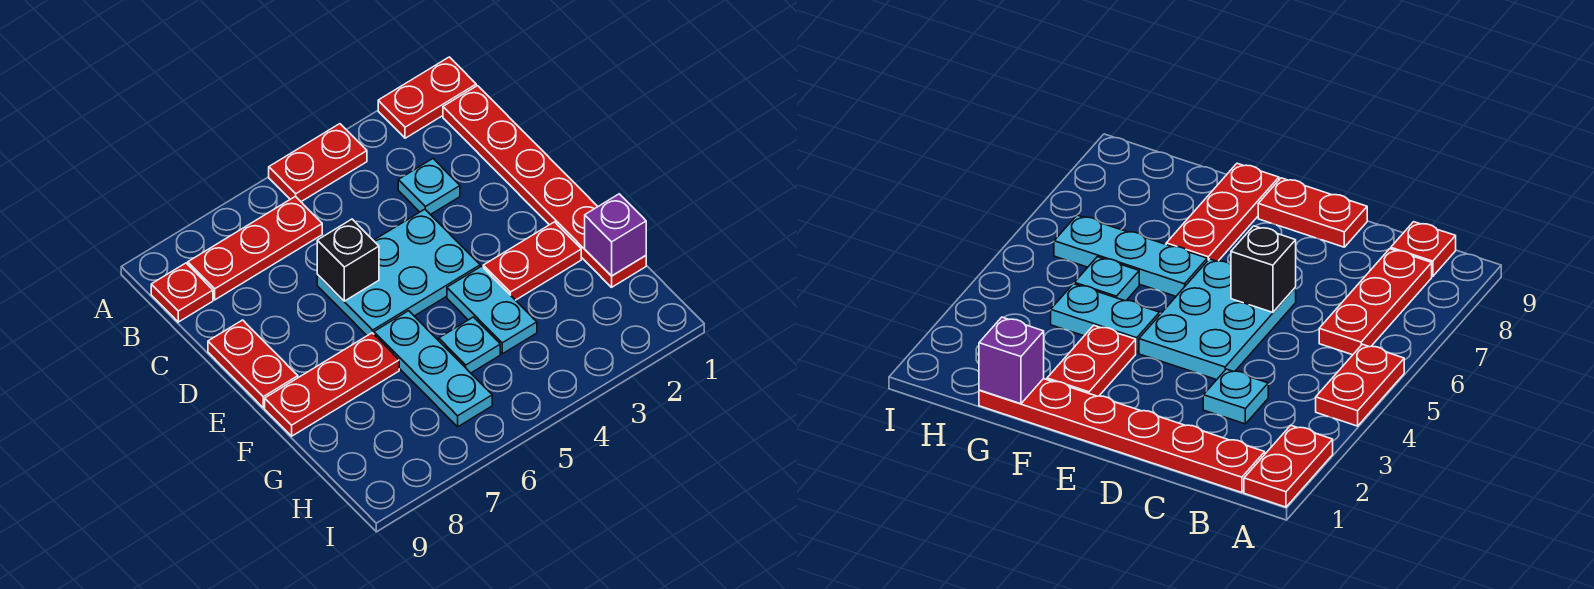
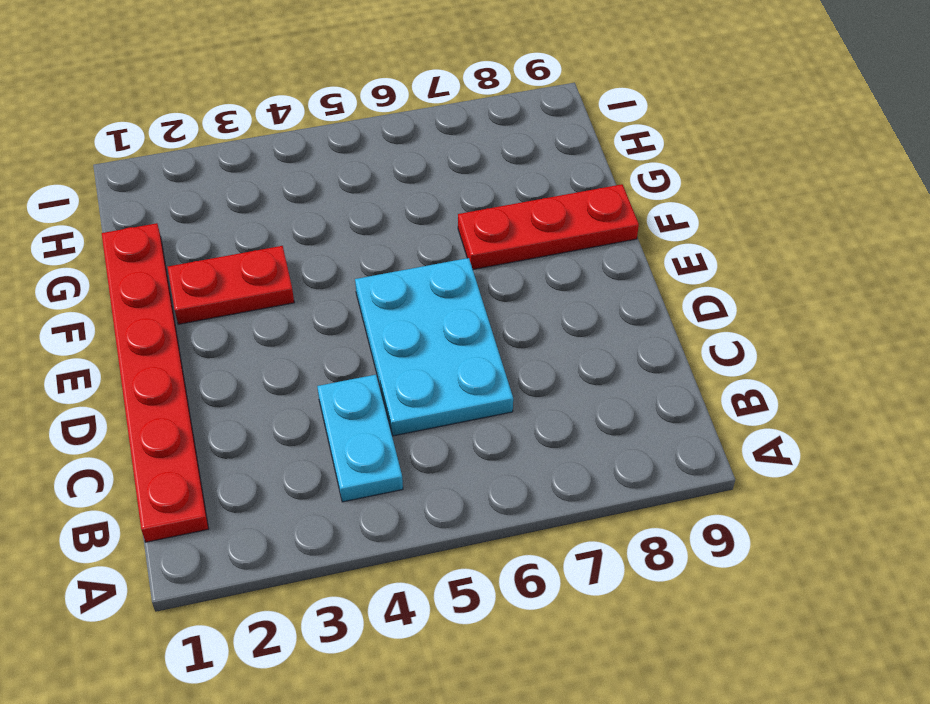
cyan 1x2 plate [317,375,403,502] -> cyan 1x2 plate moved to [447,266,537,354]
cyan 2x3 plate [355,258,513,436] -> cyan 2x3 plate turned to [317,209,480,336]
none -> red 1x2 plate [378,57,476,138]
none -> red 1x2 plate [269,124,367,202]
none -> red 1x3 plate [188,196,322,300]

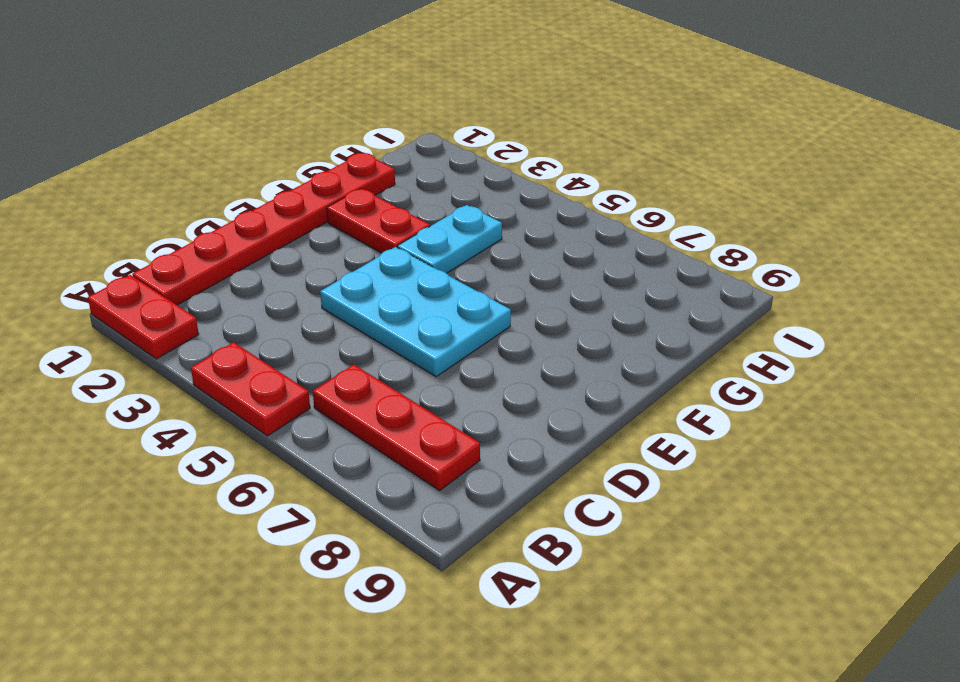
none -> red 1x1 plate [151,263,213,322]
none -> cyan 1x1 plate [398,159,460,215]
none -> red 1x2 plate [208,320,298,408]

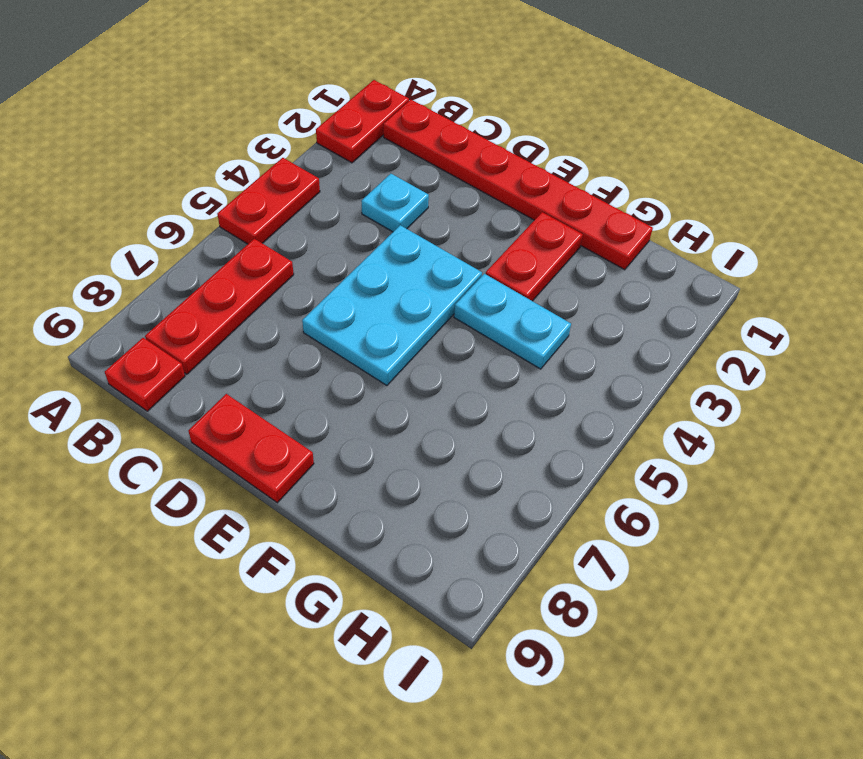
none -> cyan 1x3 plate [374,311,492,427]
none -> red 1x3 plate [265,333,399,436]
none -> cyan 1x1 plate [439,317,500,373]

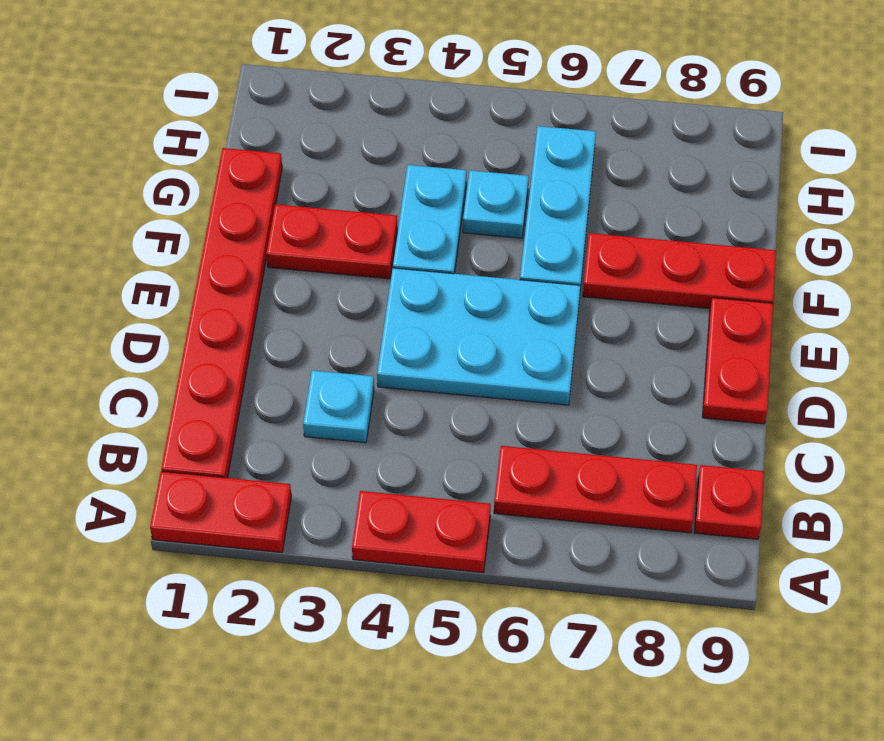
none -> black 1x1 brick [317,219,379,301]
none -> purple 1x1 brick [585,194,646,276]

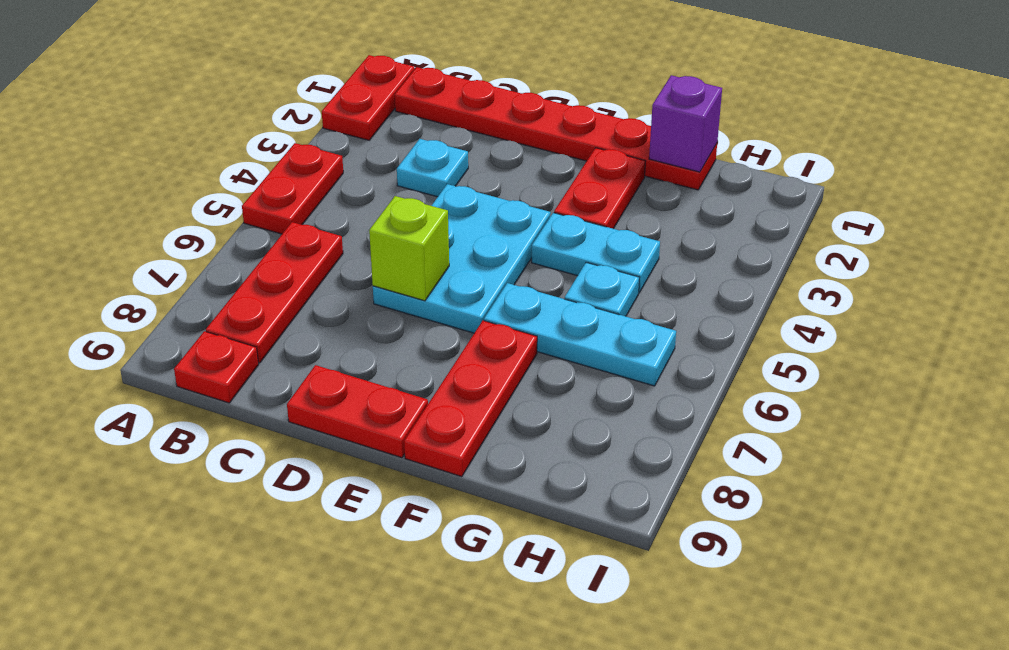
lime 1x1 brick [369,196,449,301] -> black 1x1 brick [317,219,379,301]

